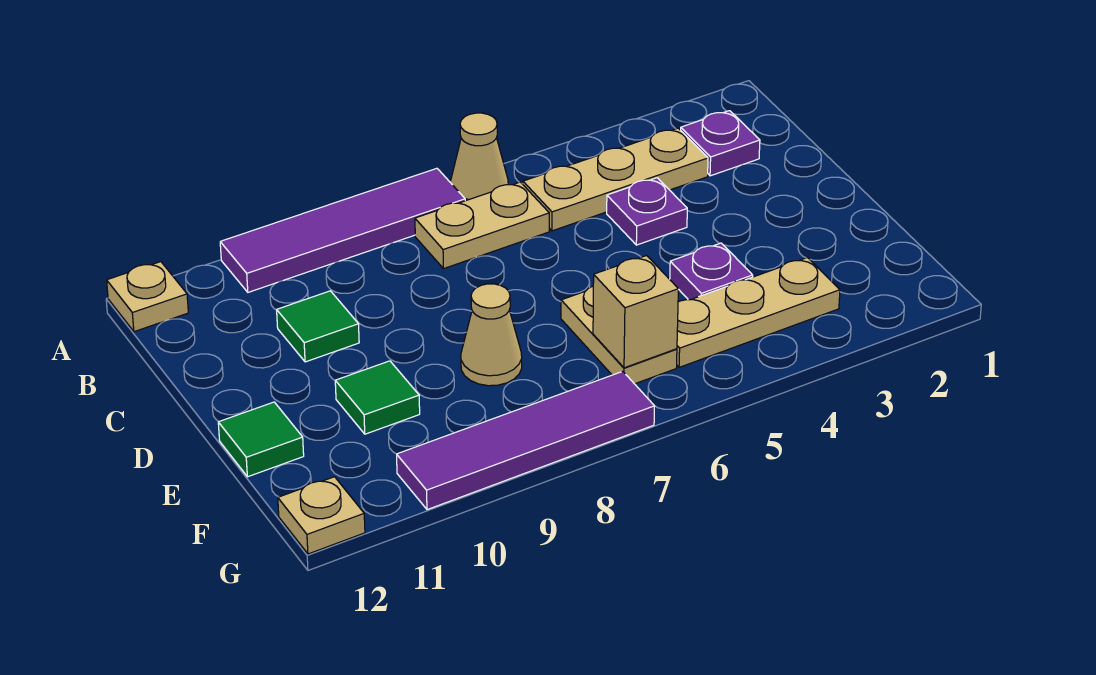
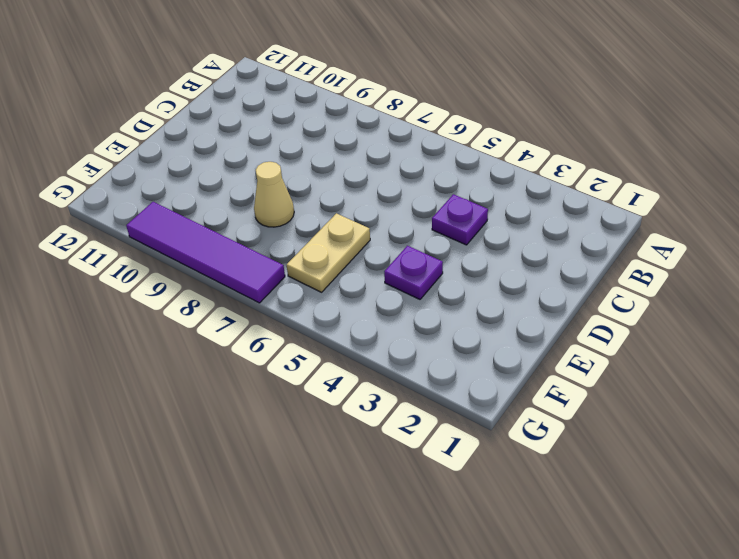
none -> tan 1x1 cone [451,113,508,201]
none -> purple 1x4 tile [220,168,465,292]
none -> tan 1x1 plate [107,262,188,332]

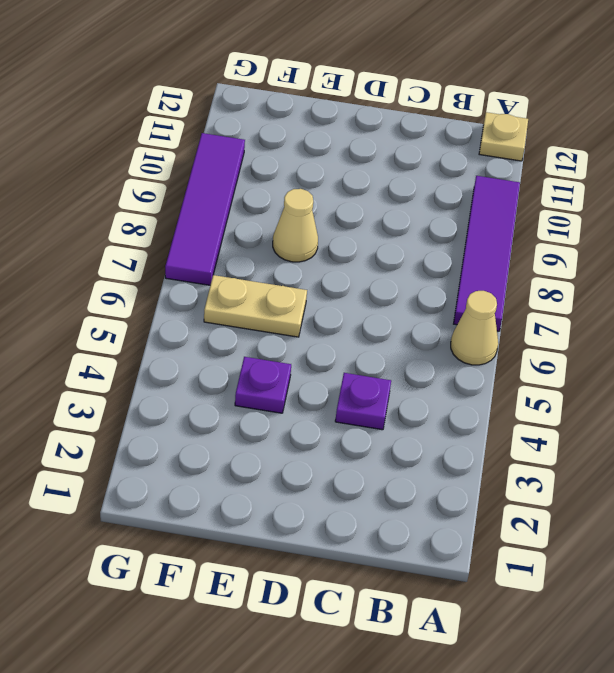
none -> purple 1x1 plate [681,111,760,176]
none -> tan 1x3 plate [523,128,708,231]
none -> tan 1x2 plate [415,182,549,269]

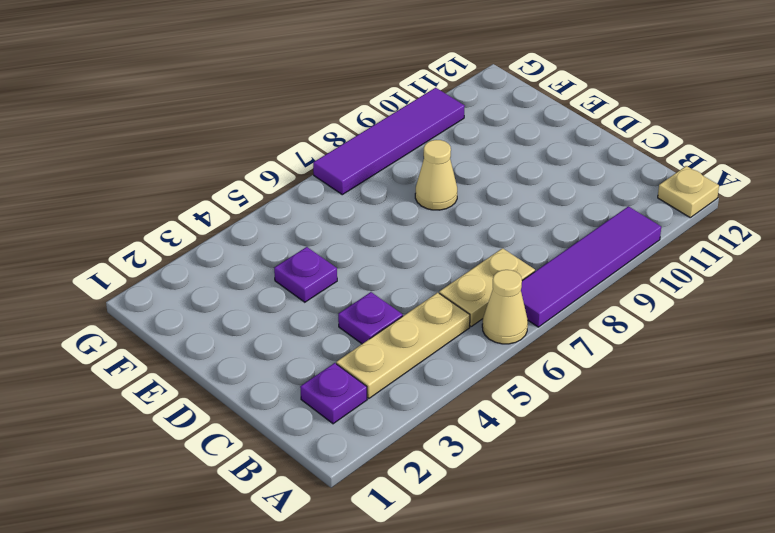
none -> green 1x1 tile [277,291,359,362]
none -> tan 1x2 plate [561,286,677,384]
none -> green 1x1 tile [335,361,420,434]

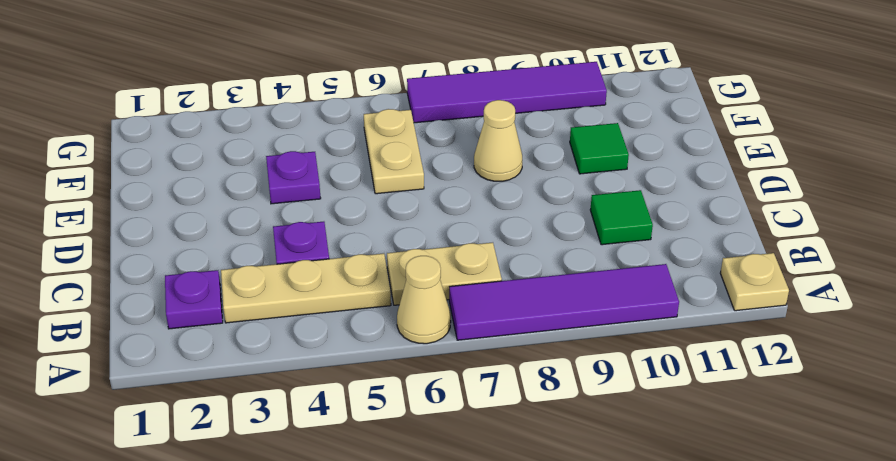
none -> green 1x1 tile [218,402,304,477]
none -> tan 1x3 plate [677,258,840,367]
none -> tan 1x1 plate [278,477,365,554]

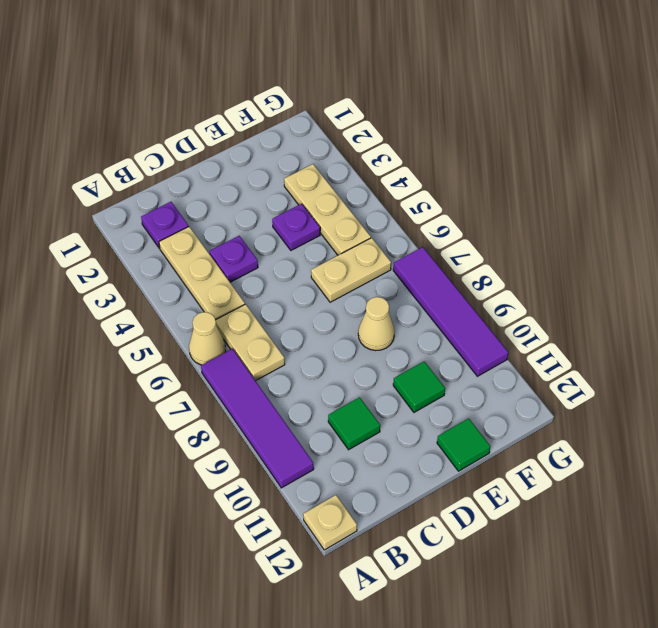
none -> tan 1x1 plate [278,477,365,554]
none -> tan 1x1 brick [593,256,678,368]

